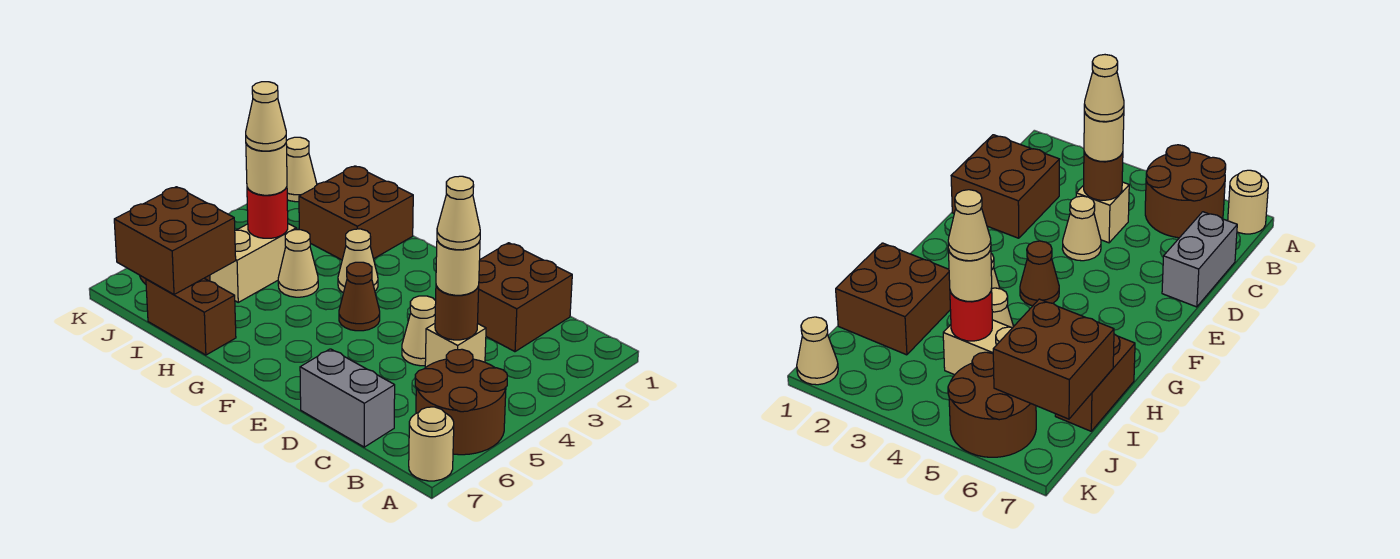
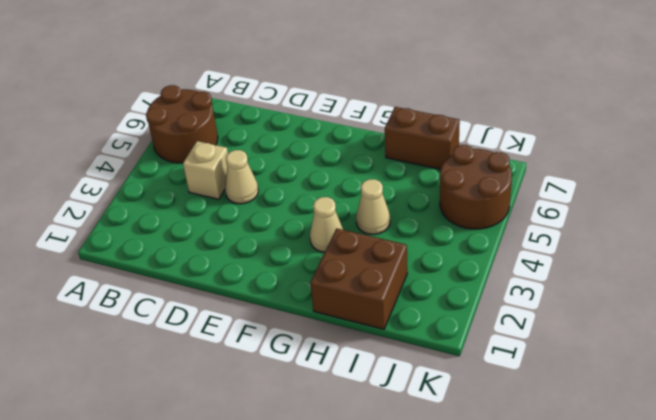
none -> tan 1x1 round brick [409,407,454,481]
none -> brown 2x2 brick [478,243,572,352]
none -> grey 1x2 brick [300,349,395,447]

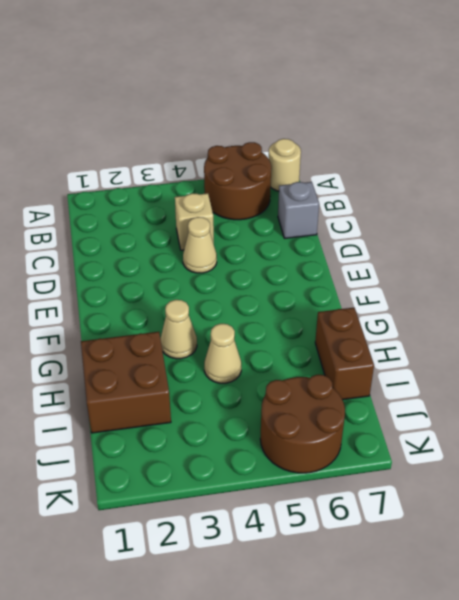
grey 1x1 brick [278,182,319,238] -> grey 1x2 brick [300,349,395,447]
none -> brown 2x2 brick [478,243,572,352]
none -> brown 1x1 cone [339,262,380,331]
none -> tan 1x2 brick [210,224,296,302]

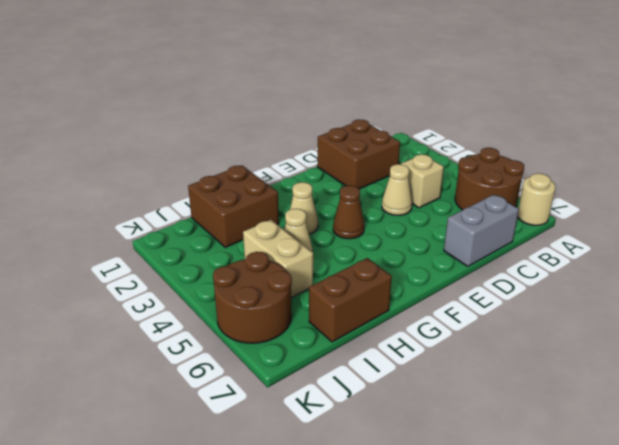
none -> tan 1x1 cone [286,137,317,202]
none -> brown 1x1 round brick [435,286,479,340]
none -> red 1x1 round brick [247,187,288,238]

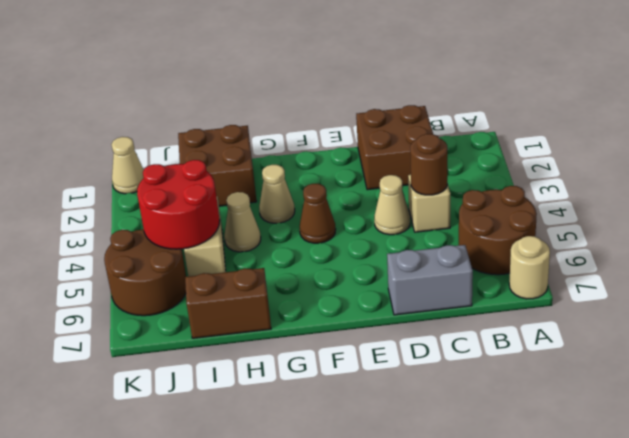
red 2x2 round brick [137,160,220,249] -> red 1x1 round brick [247,187,288,238]
none -> brown 2x2 brick [114,187,236,295]
none -> tan 1x1 round brick [436,240,480,295]
none -> tan 1x1 round brick [246,144,287,195]

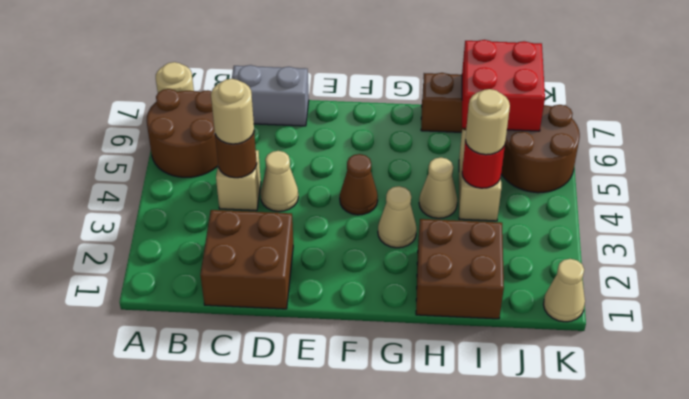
red 2x2 brick [462,40,545,131] -> brown 2x2 brick [114,187,236,295]
none -> tan 1x1 cone [437,176,480,250]
none -> tan 1x1 cone [246,82,286,151]

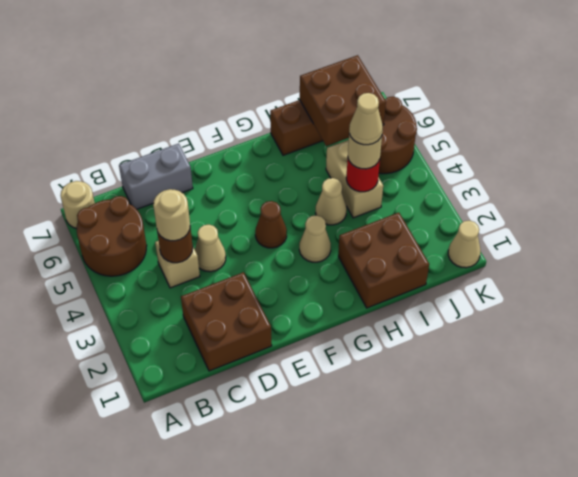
none -> tan 1x1 cone [437,176,480,250]

